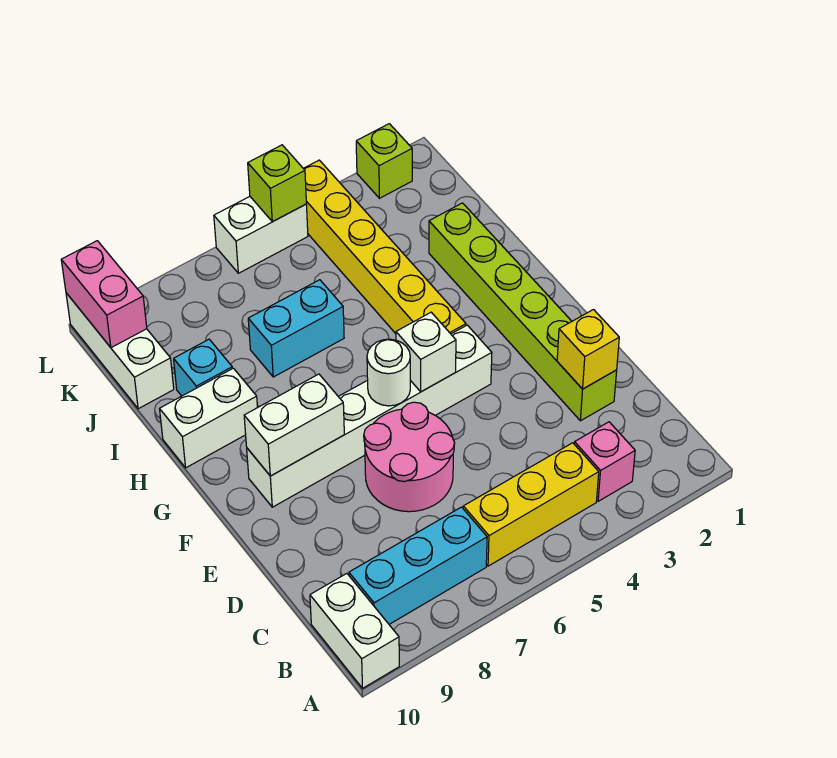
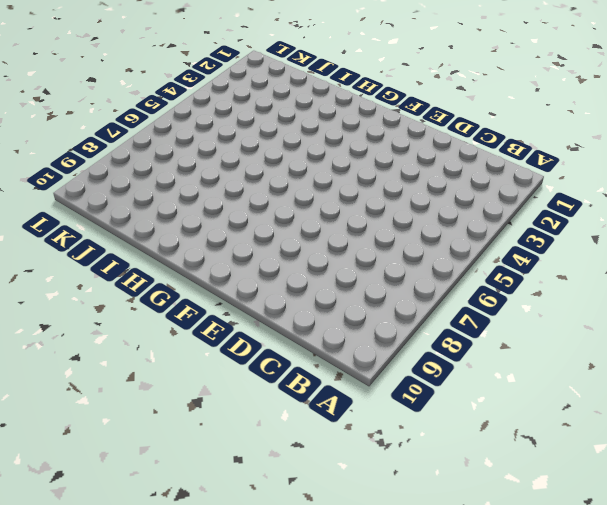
none -> white 1x2 brick [310,574,399,688]
none -> pink 1x1 brick [574,422,635,501]
none -> yellow 1x3 brick [463,443,599,566]

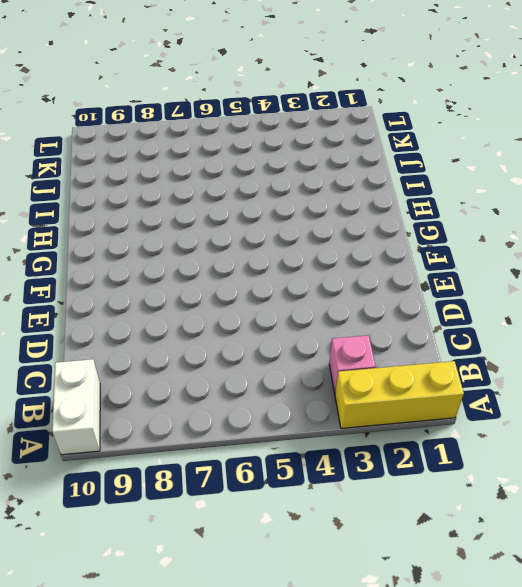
yellow 1x3 brick [335,361,464,428] -> yellow 1x3 brick moved to [463,443,599,566]
none -> cyan 1x3 brick [349,507,487,624]
none -> lime 1x6 brick [429,203,617,421]
none -> pink 2x2 round brick [364,402,455,512]

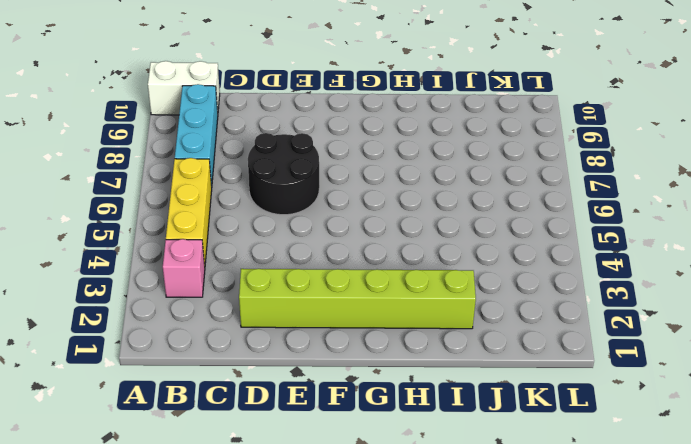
black 2x2 round brick [248,133,319,215] -> pink 2x2 round brick [364,402,455,512]
none -> white 1x6 brick [247,325,492,507]
none -> yellow 1x6 brick [303,160,466,334]
none -> white 1x2 brick [160,368,257,468]

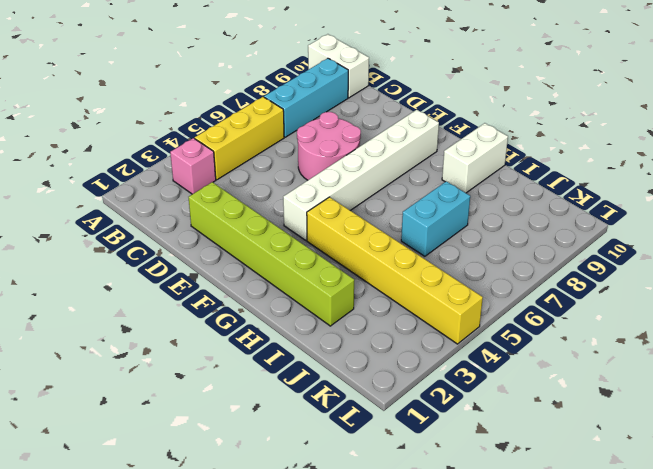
none -> cyan 1x1 brick [174,339,232,396]
none -> white 1x3 brick [66,293,174,409]
none -> lime 1x1 brick [356,124,412,198]

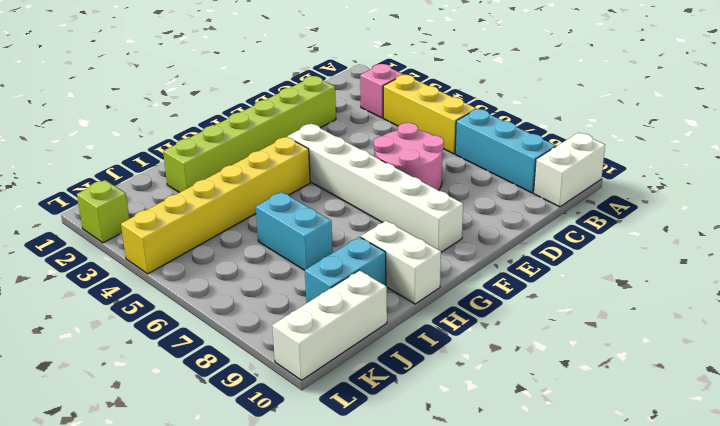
cyan 1x2 brick [305,237,386,303] -> cyan 1x1 brick [174,339,232,396]
none -> white 1x2 brick [214,197,308,273]
none -> yellow 1x1 brick [557,310,619,389]
none -> white 1x1 brick [396,312,456,392]

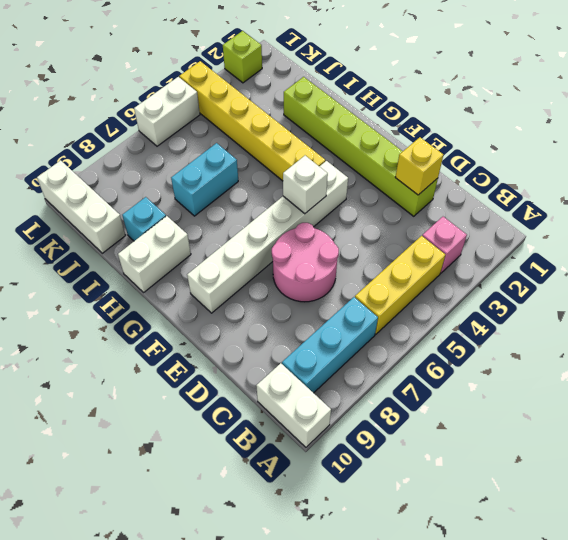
none -> white 1x1 round brick [367,339,410,406]
none -> white 1x2 brick [244,374,344,476]
none -> pink 1x2 brick [61,241,147,348]

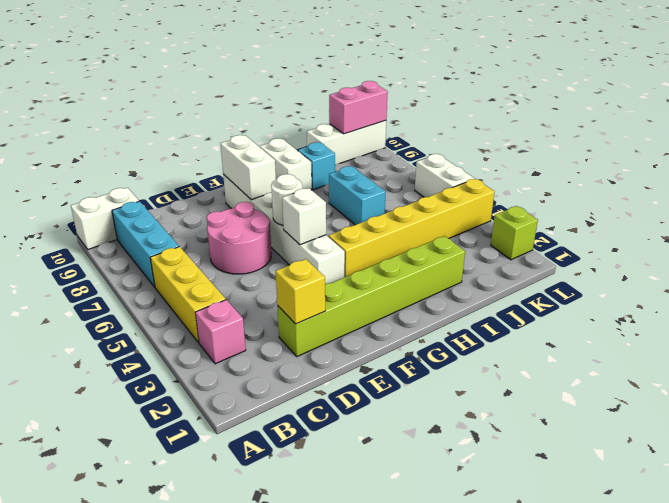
none -> lime 1x1 brick [248,145,306,222]

